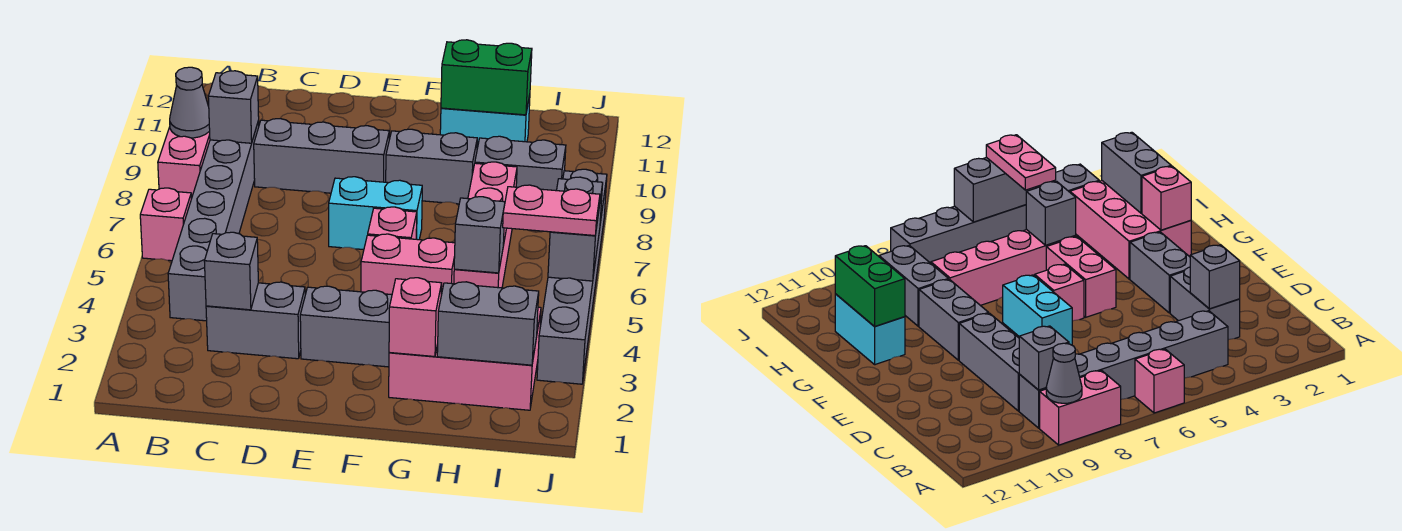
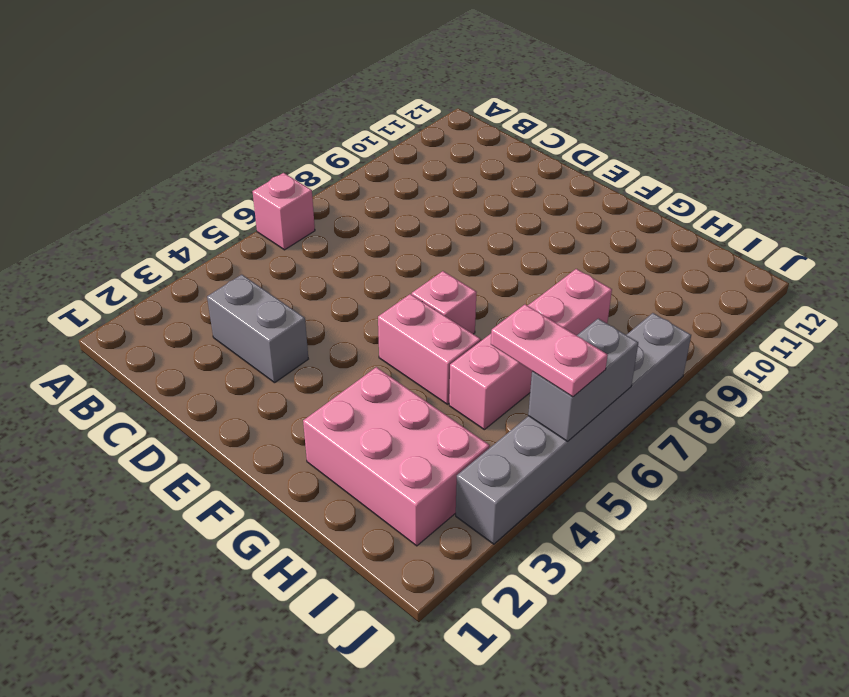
none -> pink 1x2 brick [158,127,210,199]
none -> grey 1x6 brick [168,121,259,321]
none -> grey 1x3 brick [254,119,389,193]

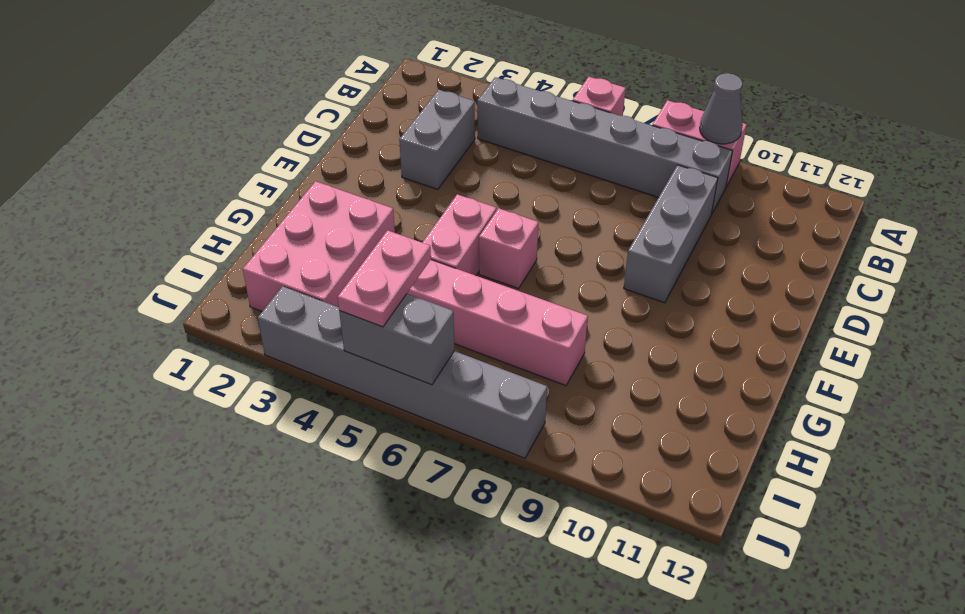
none -> grey 1x2 brick [300,286,392,367]
none -> cyan 1x2 brick [329,177,422,250]
none -> grey 1x2 brick [386,129,477,204]

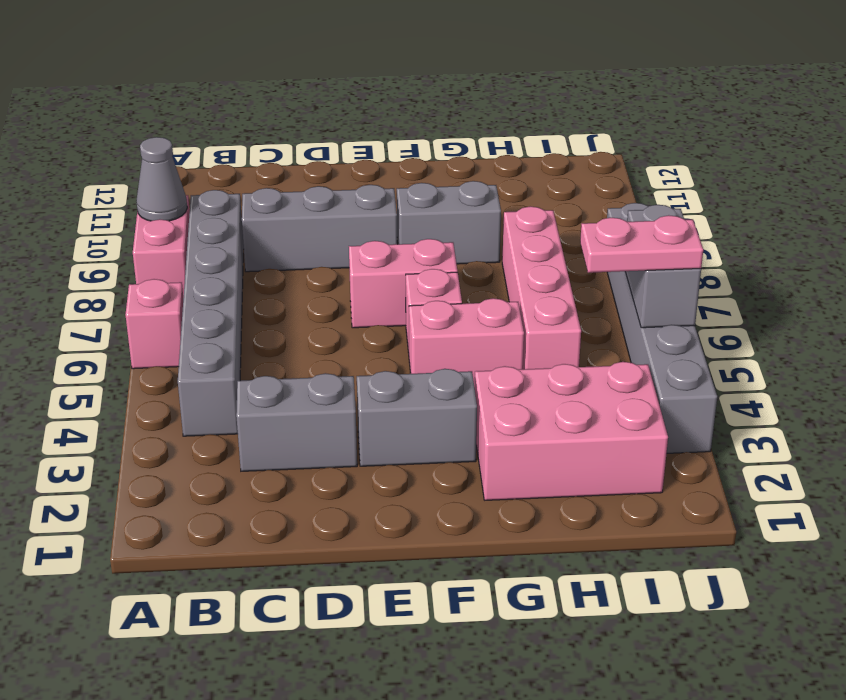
pink 1x2 brick [349,239,458,328] -> cyan 1x2 brick [329,177,422,250]
none -> cyan 1x2 brick [440,95,530,148]
none -> grey 1x2 brick [475,136,566,191]
none -> grey 1x1 brick [208,71,259,143]

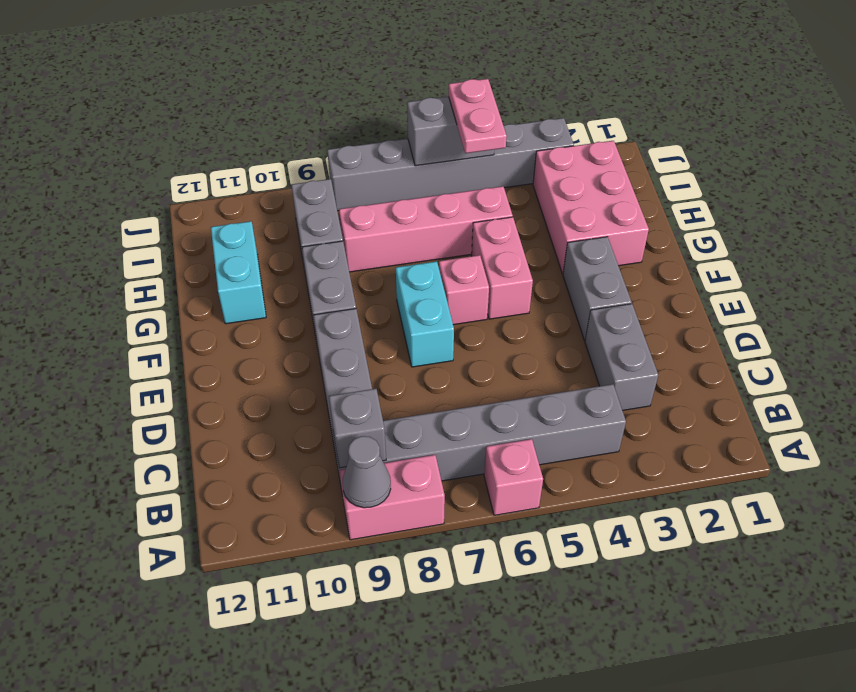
none -> grey 1x1 brick [204,232,258,310]
none -> pink 1x1 brick [389,278,442,357]
none -> green 1x2 brick [441,40,532,115]

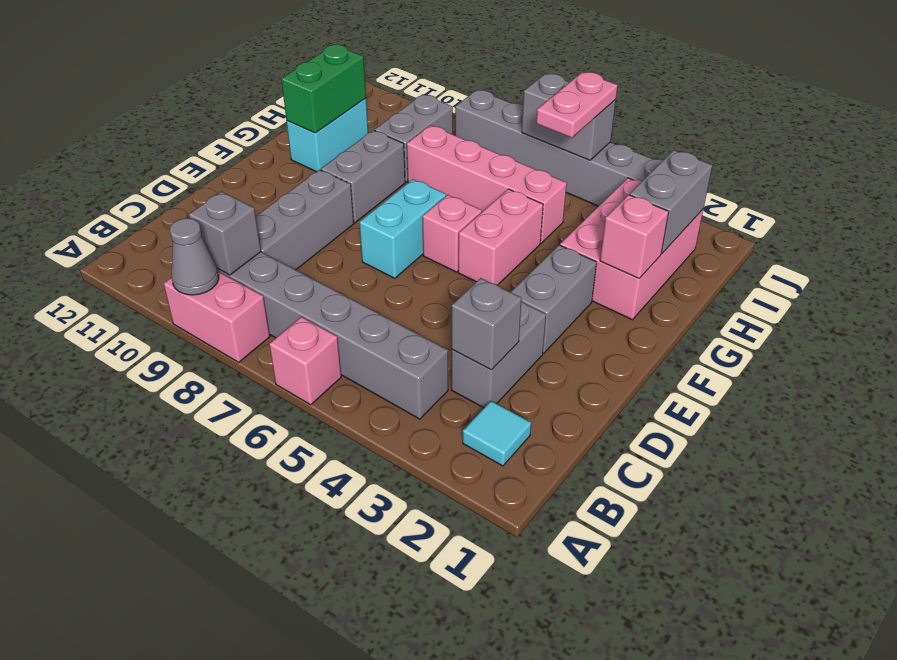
cyan 1x1 tile [463,401,531,466] -> none
none -> grey 1x1 brick [454,197,505,273]

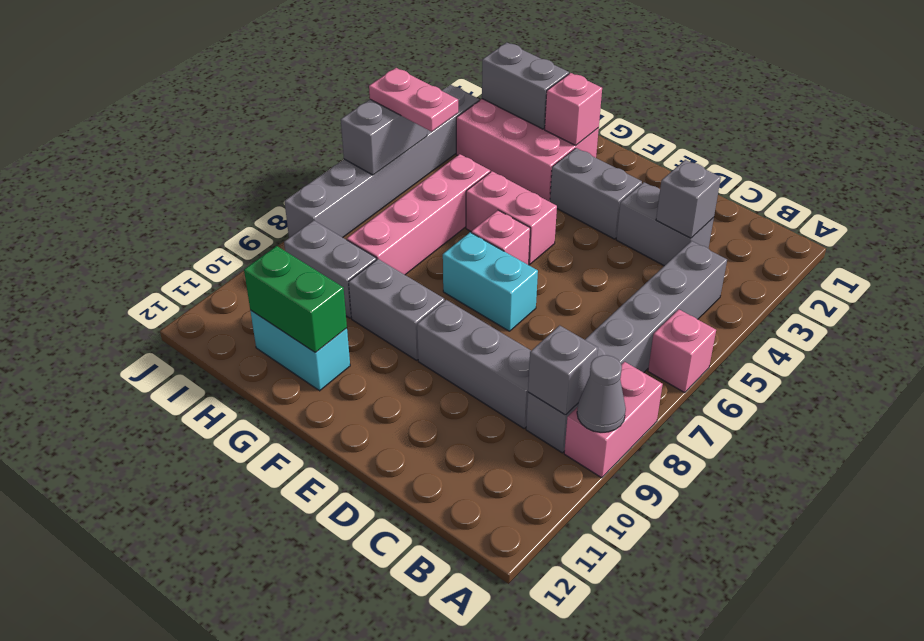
none -> grey 1x1 brick [454,197,505,273]

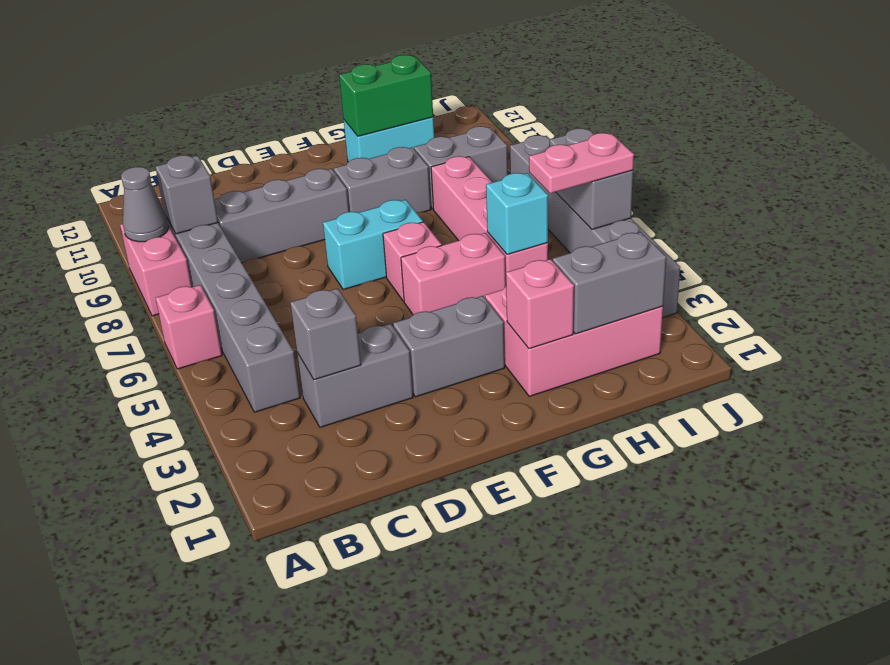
cyan 1x1 brick [486,173,548,255] -> grey 1x1 brick [454,197,505,273]

